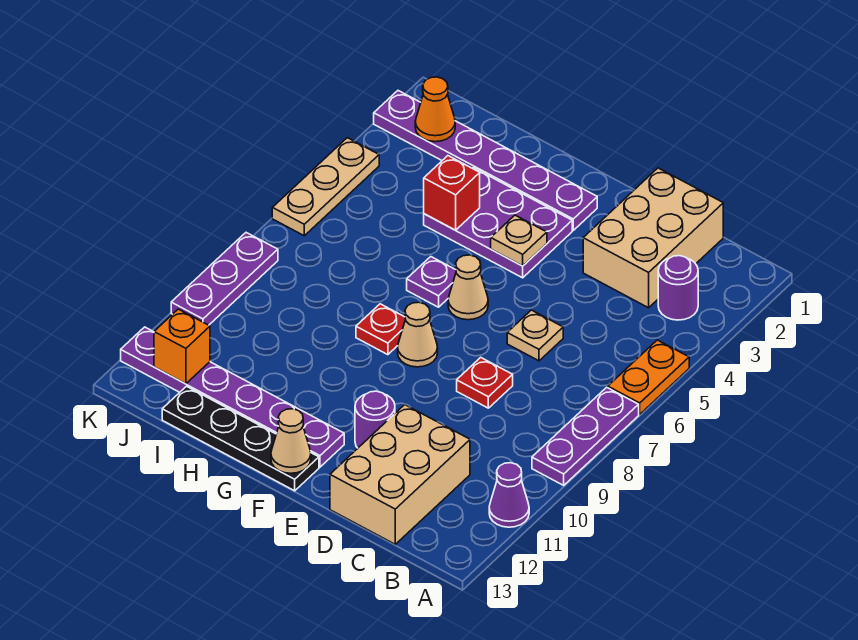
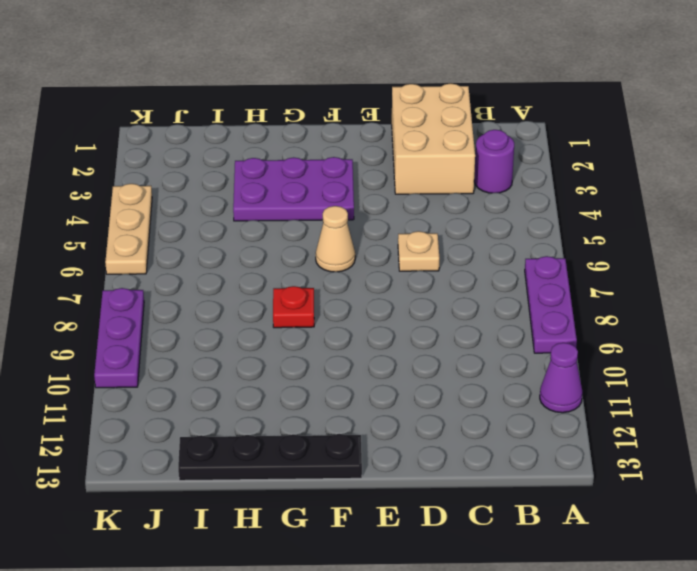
none -> orange 1x2 plate [608,340,689,414]
none -> tan 2x3 brick [330,405,470,544]
none -> red 1x1 plate [457,357,513,408]

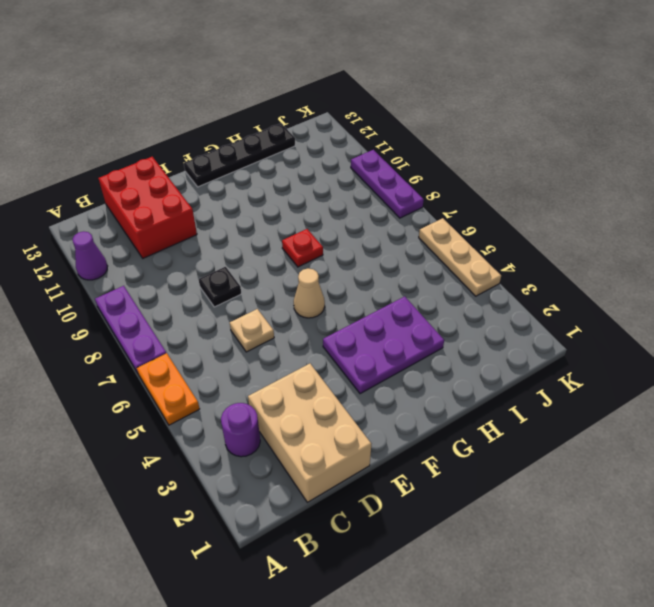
red 2x3 brick [98,157,197,258] -> tan 2x3 brick [330,405,470,544]
black 1x1 plate [199,267,241,307] -> red 1x1 plate [457,357,513,408]
none -> purple 1x1 round brick [355,391,395,448]
none -> purple 1x6 plate [374,91,597,230]
none -> tan 1x1 cone [398,302,438,367]

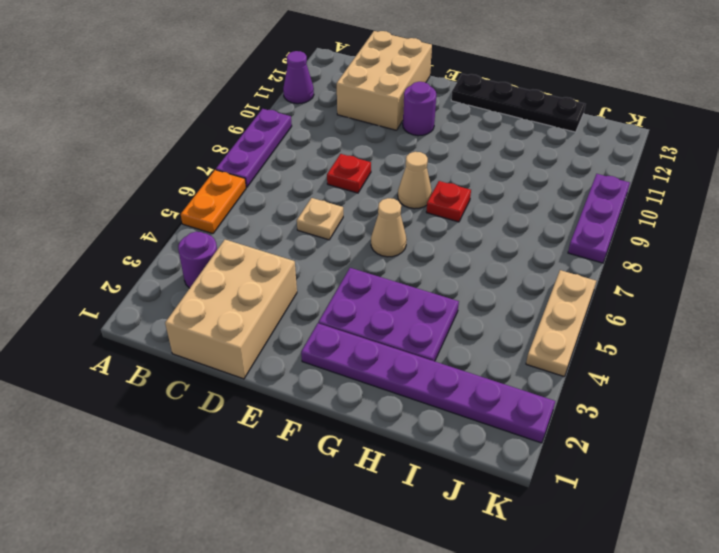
none -> purple 1x6 plate [121,327,344,467]
none -> purple 1x1 plate [407,257,456,307]
none -> tan 1x1 plate [491,215,547,266]

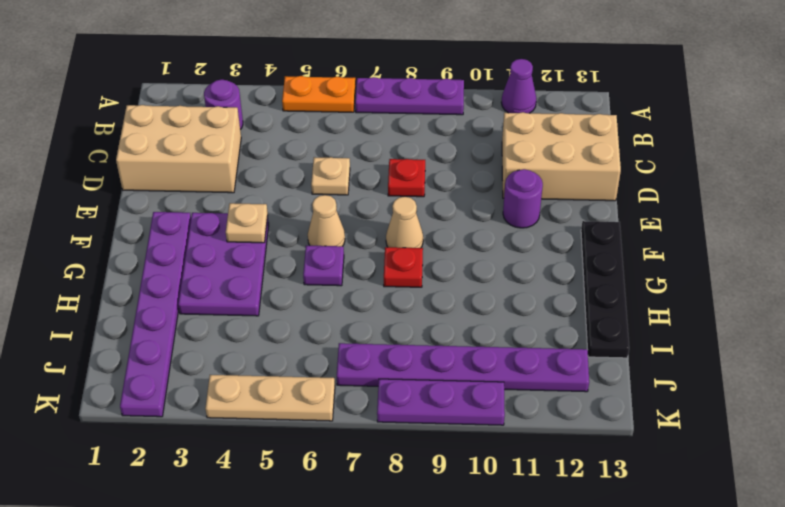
purple 1x6 plate [337,343,589,392] -> purple 1x6 plate turned to [121,327,344,467]
none -> tan 1x1 cone [271,409,311,473]
none -> red 1x1 brick [424,156,480,230]
none -> orange 1x1 cone [415,77,455,142]

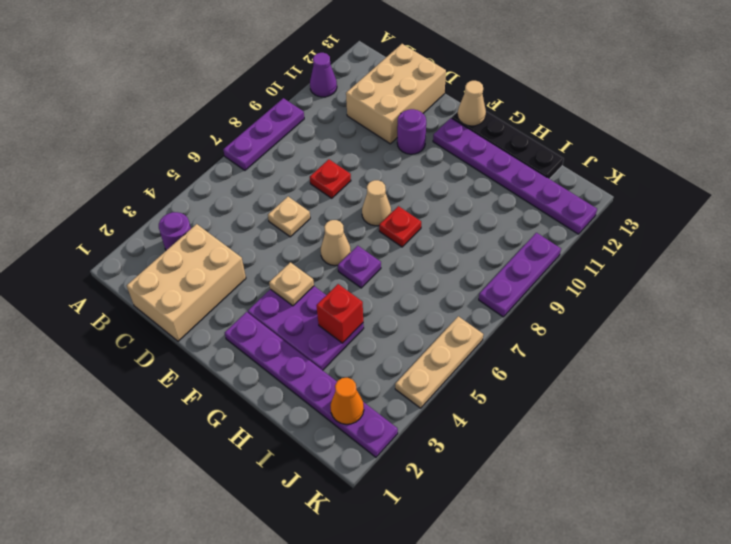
none -> orange 1x2 plate [608,340,689,414]
none -> orange 1x1 brick [154,309,210,384]

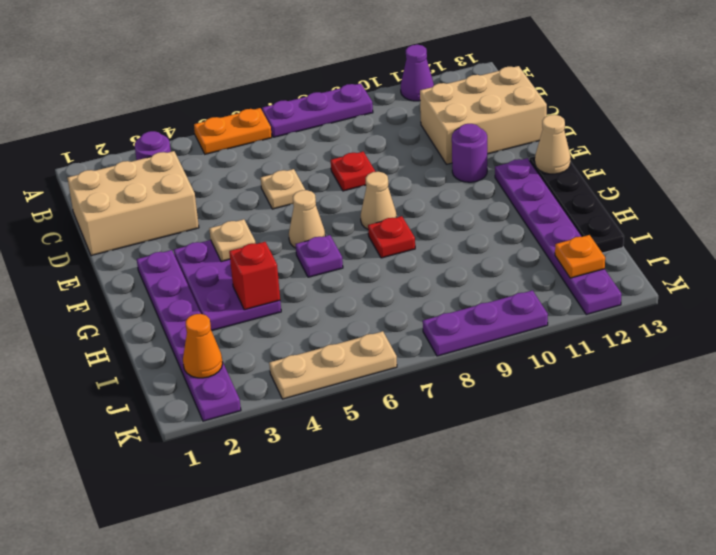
orange 1x1 plate [555,235,605,278] -> orange 1x1 brick [154,309,210,384]

